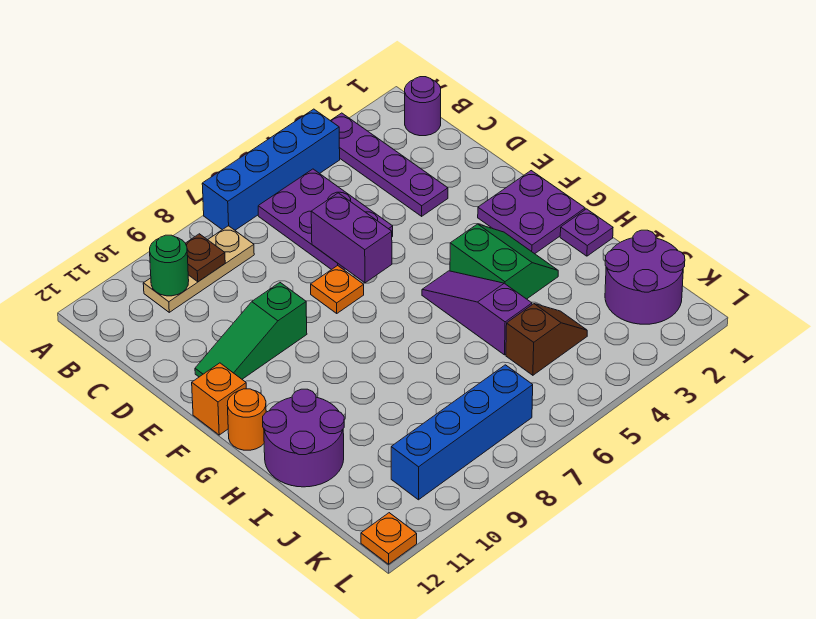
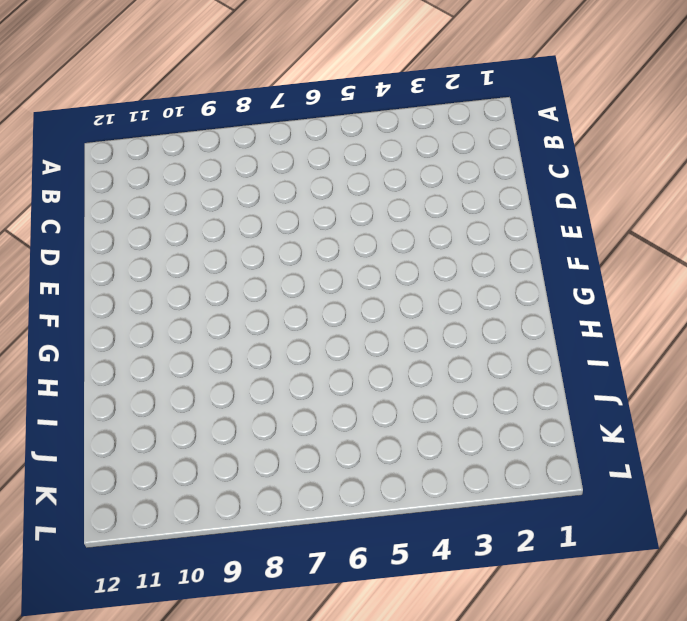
none -> purple 1x4 plate [331,113,448,216]
none -> blue 1x4 brick [202,109,340,230]
none -> purple 1x1 round brick [405,77,441,136]

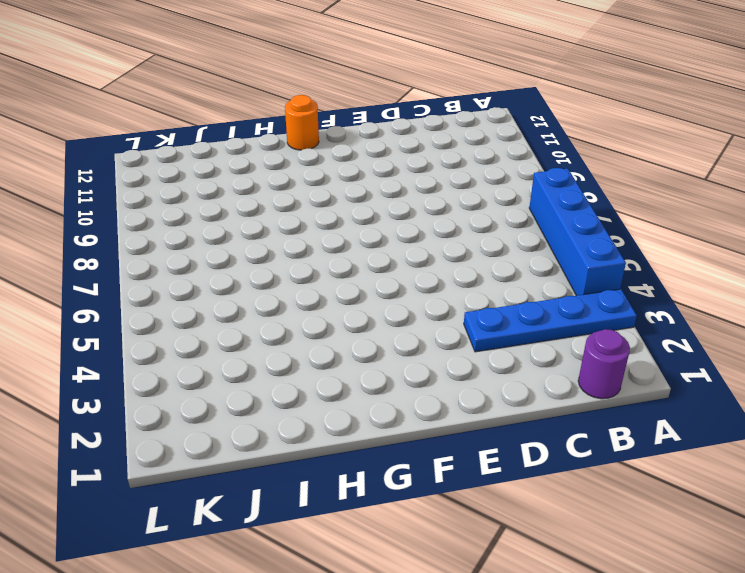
blue 1x4 plate [464,289,637,352] -> purple 1x4 plate [331,113,448,216]
none -> purple 2x3 plate [258,169,393,270]
none -> tan 1x3 plate [143,226,254,312]
none -> orange 1x1 plate [311,266,364,313]

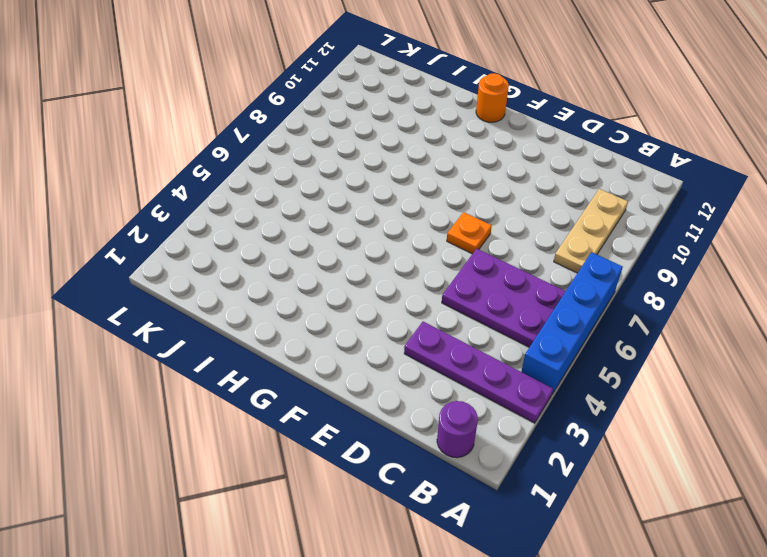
none -> green 1x3 slope [195,283,307,379]
none -> purple 2x2 plate [478,171,585,254]
none -> orange 1x1 brick [192,363,246,435]

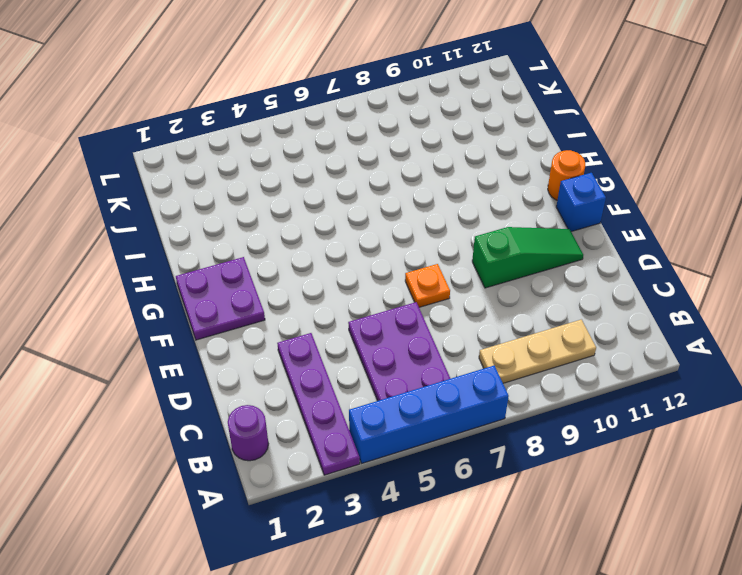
blue 1x1 brick [556,173,606,232] -> orange 1x1 brick [192,363,246,435]
none -> green 2x2 slope [450,224,558,299]
none -> purple 1x3 slope [422,271,532,355]
none -> purple 1x1 plate [560,209,613,256]

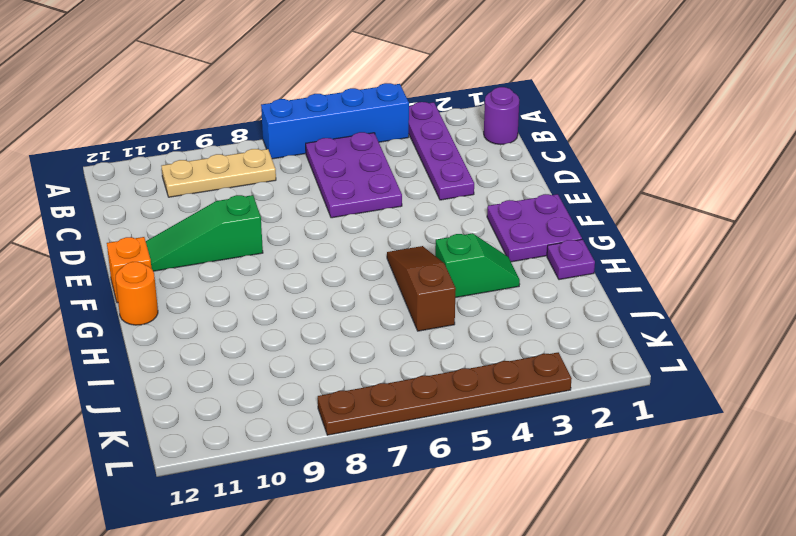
brown 1x3 slope [387,246,456,331] -> purple 1x3 slope [422,271,532,355]
green 1x2 slope [435,233,520,298] -> green 2x2 slope [450,224,558,299]
brown 1x6 plate [318,352,572,435] -> none
none -> orange 1x1 plate [311,266,364,313]
none -> purple 2x2 round brick [263,389,344,487]
none -> purple 2x2 round brick [605,230,685,324]

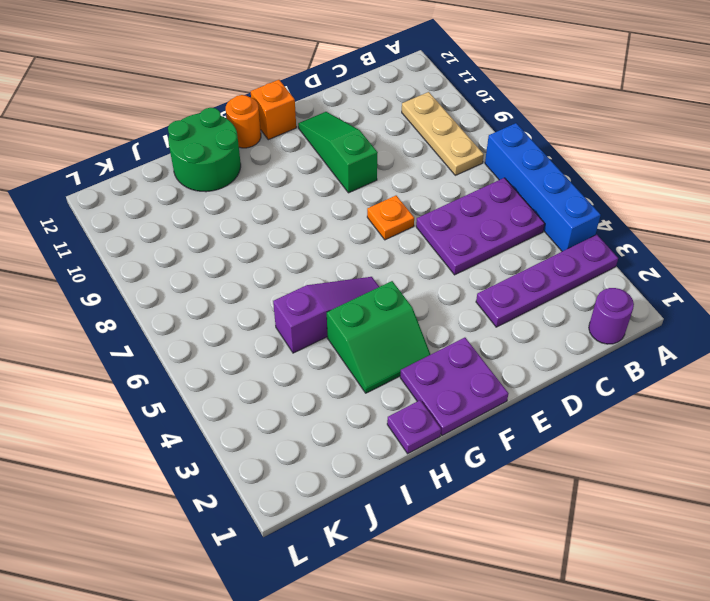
green 2x2 round brick [168,108,241,192] -> purple 2x2 round brick [263,389,344,487]
none -> purple 2x2 round brick [605,230,685,324]
none -> brown 1x2 slope [506,304,587,375]
none -> blue 1x4 brick [391,365,533,500]

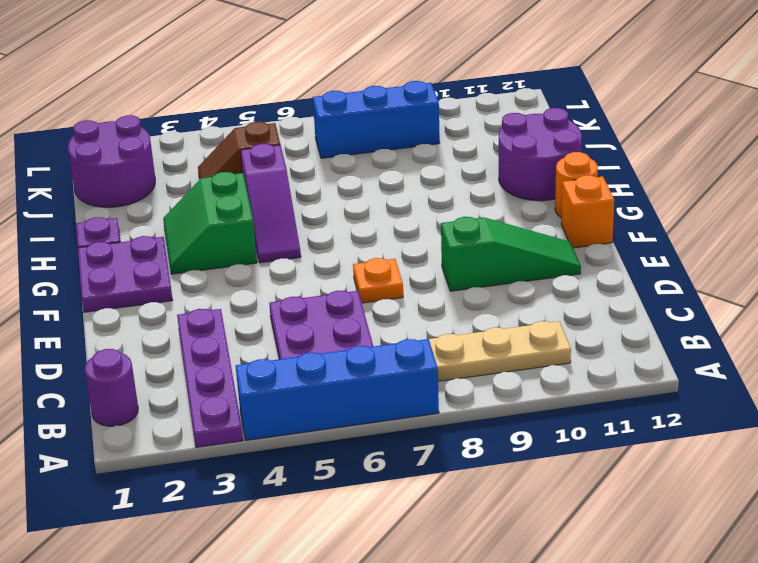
blue 1x3 brick [313,81,440,158] -> blue 1x4 brick [391,365,533,500]
none -> orange 1x1 plate [361,513,417,564]
none -> brown 1x1 plate [186,234,225,282]
none -> green 1x1 round brick [150,235,189,296]

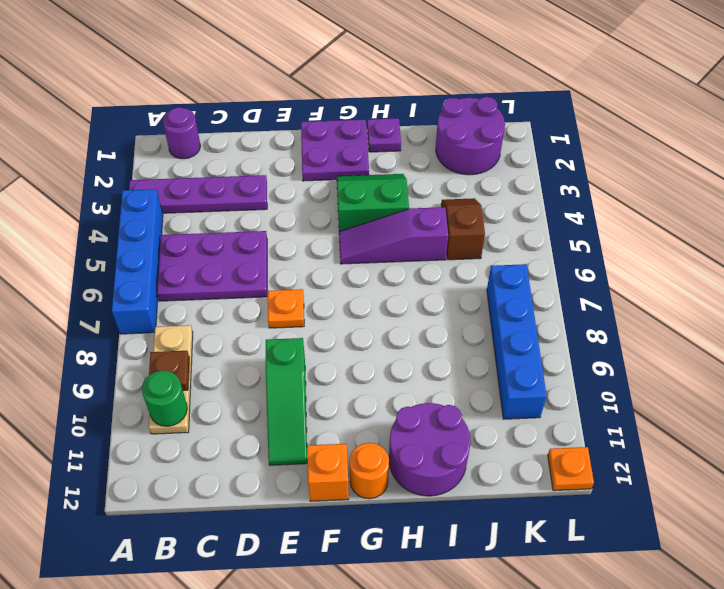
none -> purple 1x2 brick [311,193,392,283]

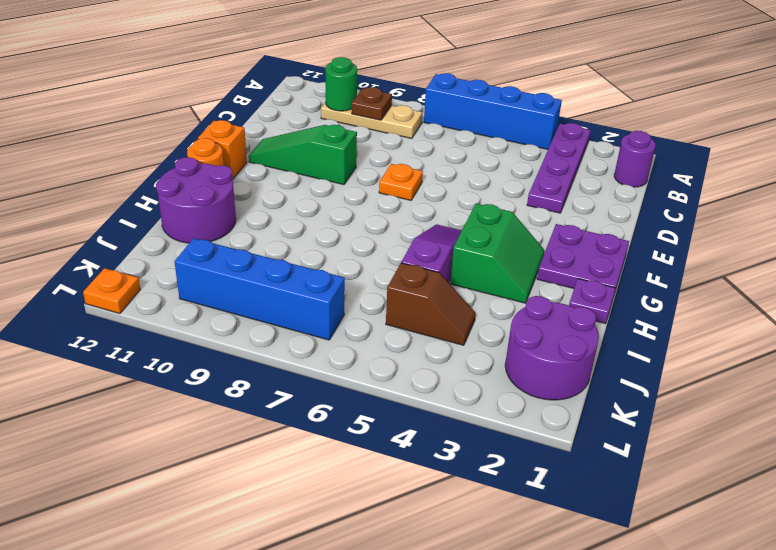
none -> purple 2x3 plate [258,169,393,270]
none -> purple 1x2 brick [311,193,392,283]

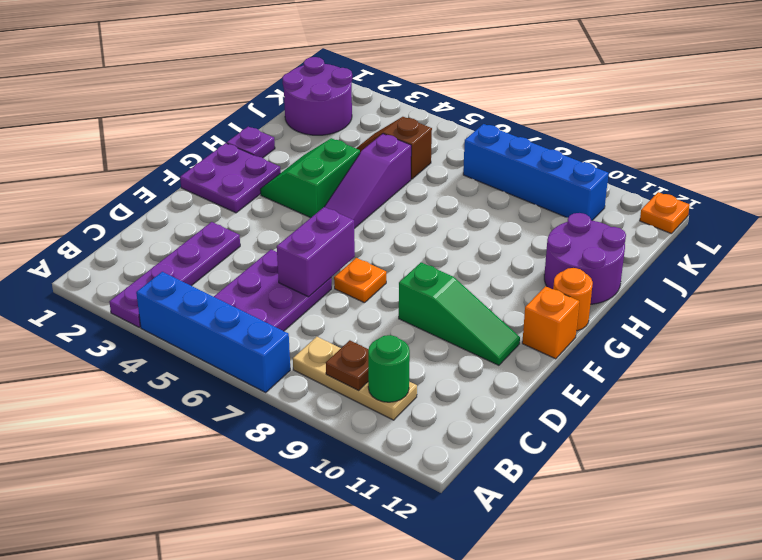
none -> purple 1x1 round brick [405,77,441,136]

